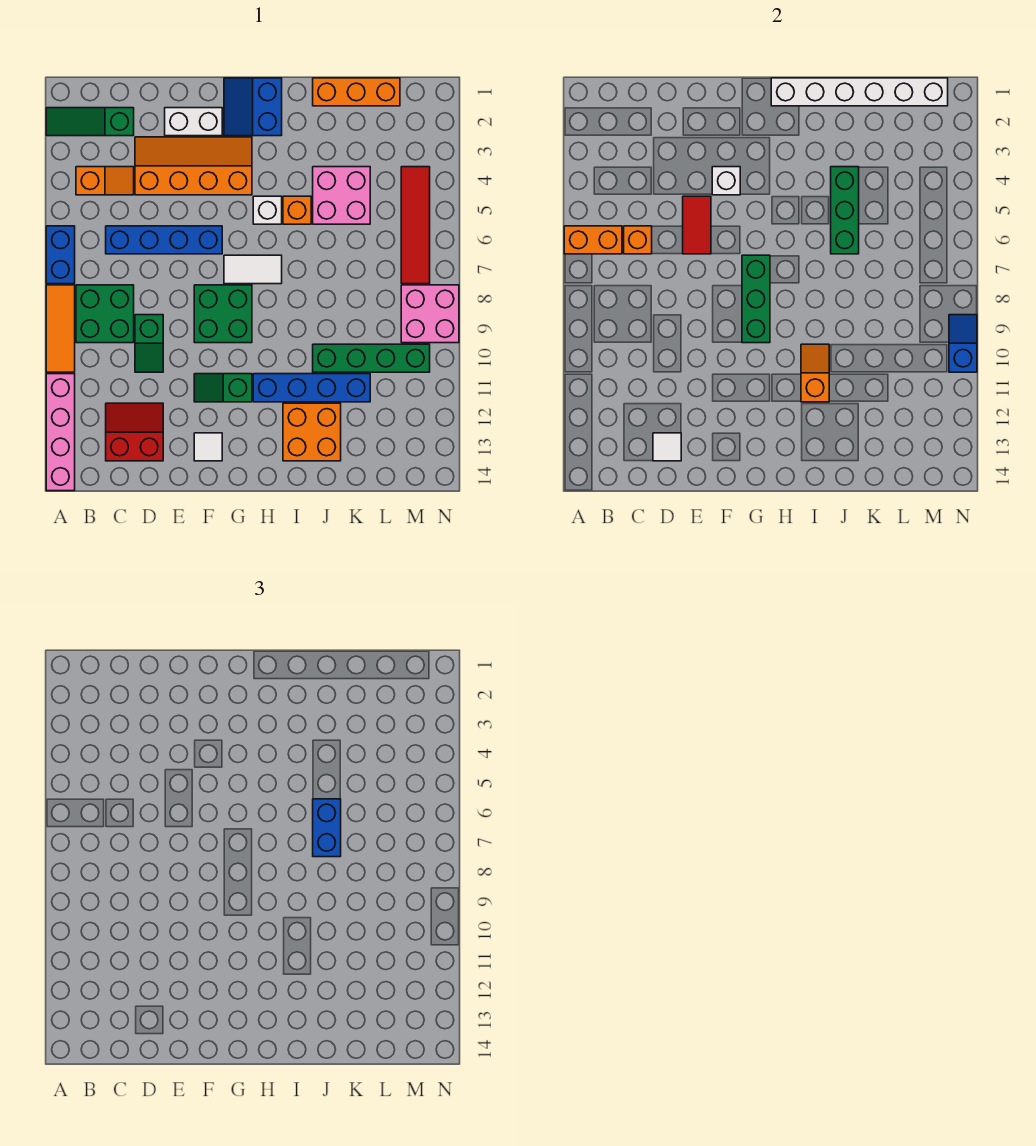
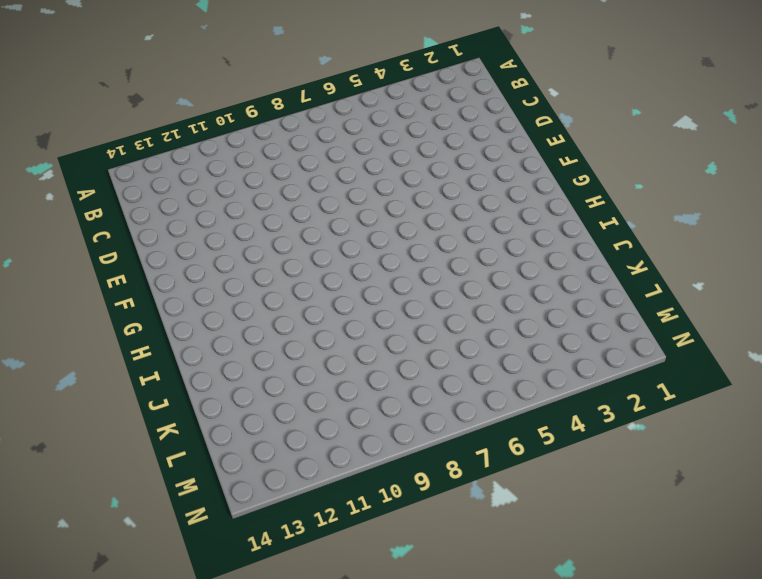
none -> green 1x3 slope [46,108,134,136]
none -> blue 1x2 brick [46,226,75,284]
none -> orange 1x3 tile [46,285,75,372]
none -> pink 1x4 brick [46,374,75,491]

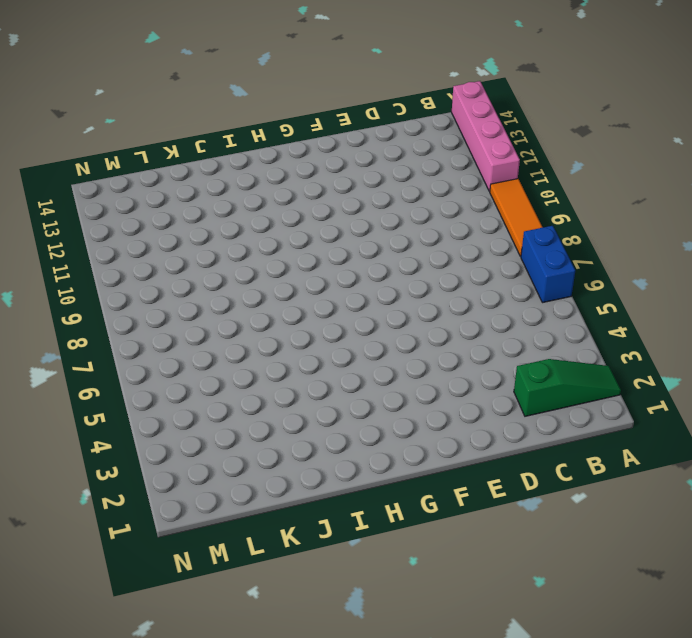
none -> orange 1x2 slope [76,167,134,195]
none -> green 2x2 brick [76,285,134,343]
none -> blue 1x4 brick [106,226,222,254]
none -> red 2x2 slope [106,403,163,461]

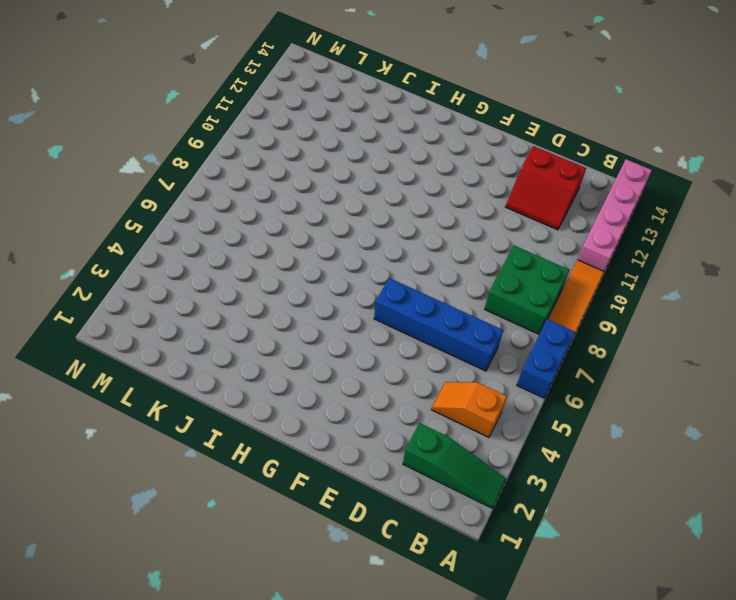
none -> orange 2x4 slope [135,137,252,195]
none -> green 1x2 slope [135,315,163,372]
none -> white 1x2 brick [165,108,222,136]
none -> green 2x2 brick [194,285,252,343]

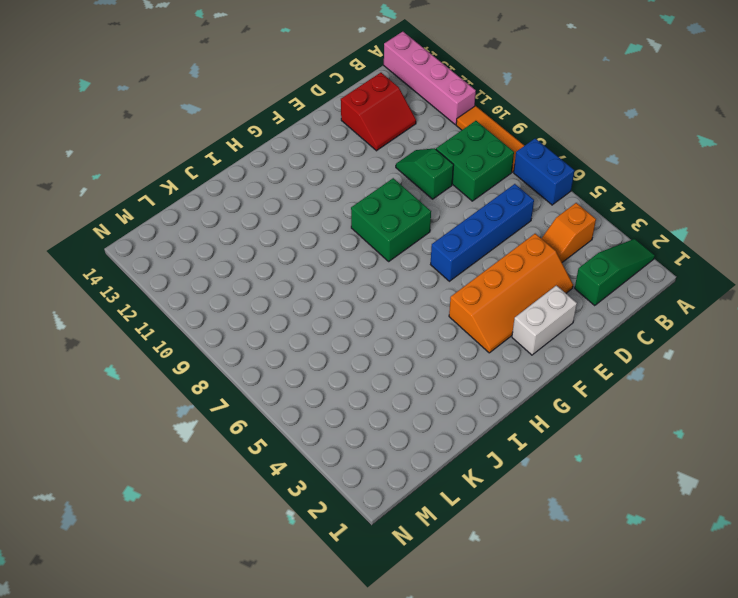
none -> green 1x2 slope [194,374,252,402]
none -> white 1x1 tile [194,433,222,461]
none -> blue 2x2 slope [224,78,282,136]
none -> white 1x2 tile [224,255,282,284]

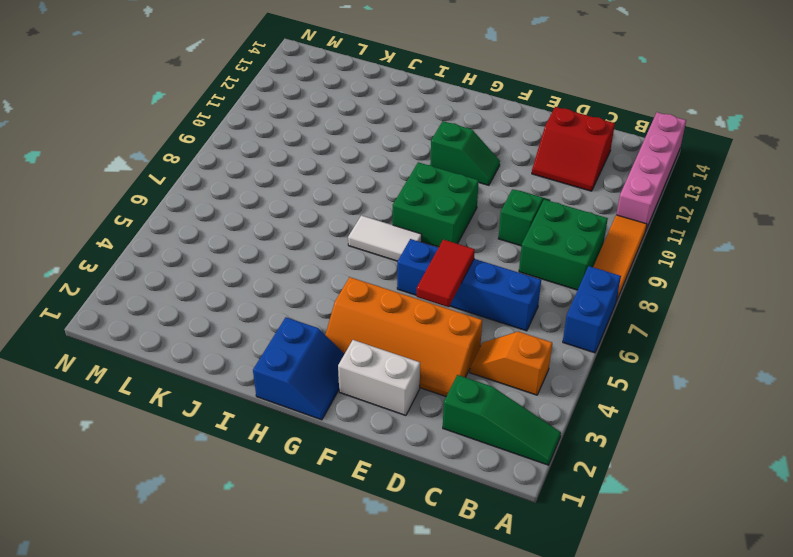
none -> white 1x1 tile [194,433,222,461]
none -> white 1x1 brick [253,196,282,224]
none -> blue 1x4 brick [253,374,370,402]
none -> orange 1x1 brick [283,196,311,224]

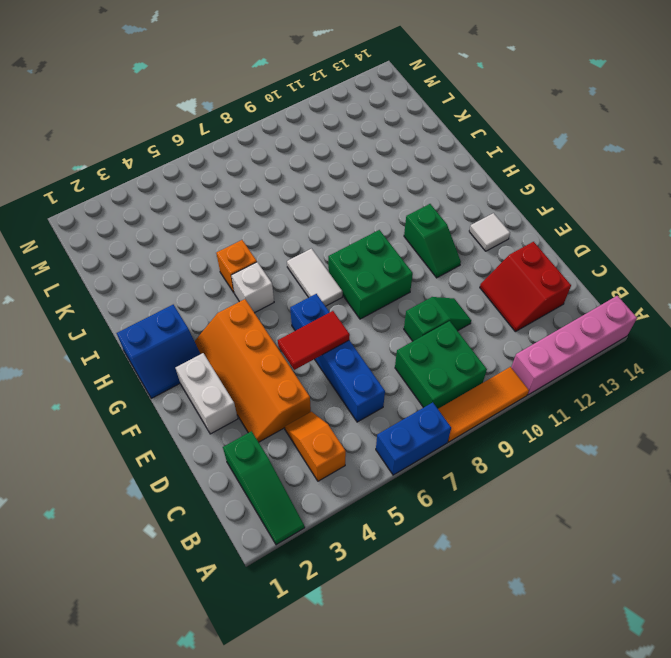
none -> blue 1x4 brick [253,374,370,402]
none -> orange 2x2 brick [283,403,341,461]
none -> orange 1x3 brick [313,78,400,106]
none -> pink 2x2 brick [313,167,370,224]

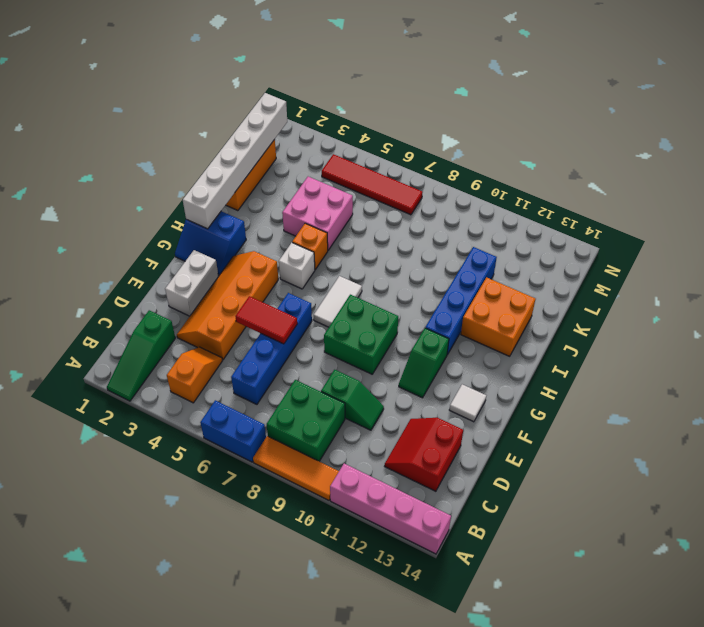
none -> green 1x4 brick [313,344,430,372]
none -> pink 2x2 brick [401,285,459,343]
none -> orange 1x2 brick [564,226,622,254]
none -> orange 1x1 brick [624,226,652,254]

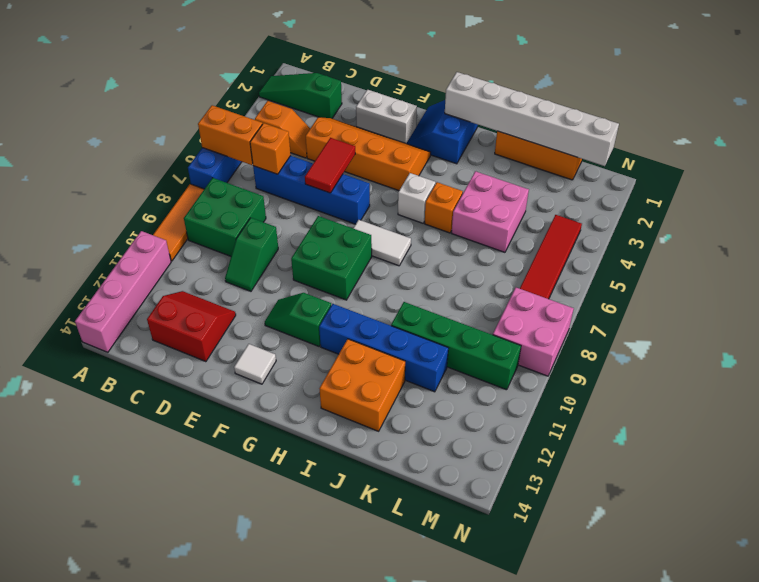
none -> white 1x1 tile [653,433,681,461]
none -> white 1x1 brick [712,167,740,195]
none -> green 1x3 brick [742,255,770,343]
none -> orange 1x2 slope [801,344,829,402]

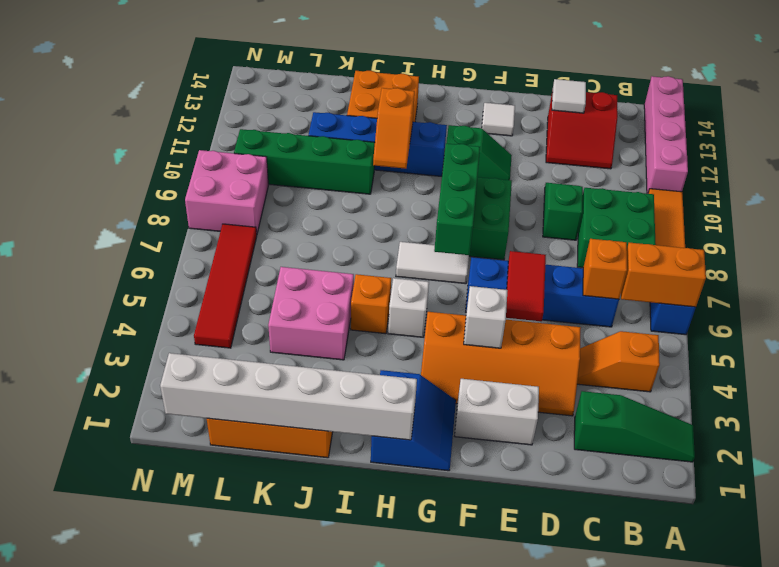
none -> green 1x3 brick [831,167,859,254]
none -> blue 1x2 slope [949,315,977,372]
none -> blue 1x2 brick [313,799,341,857]

